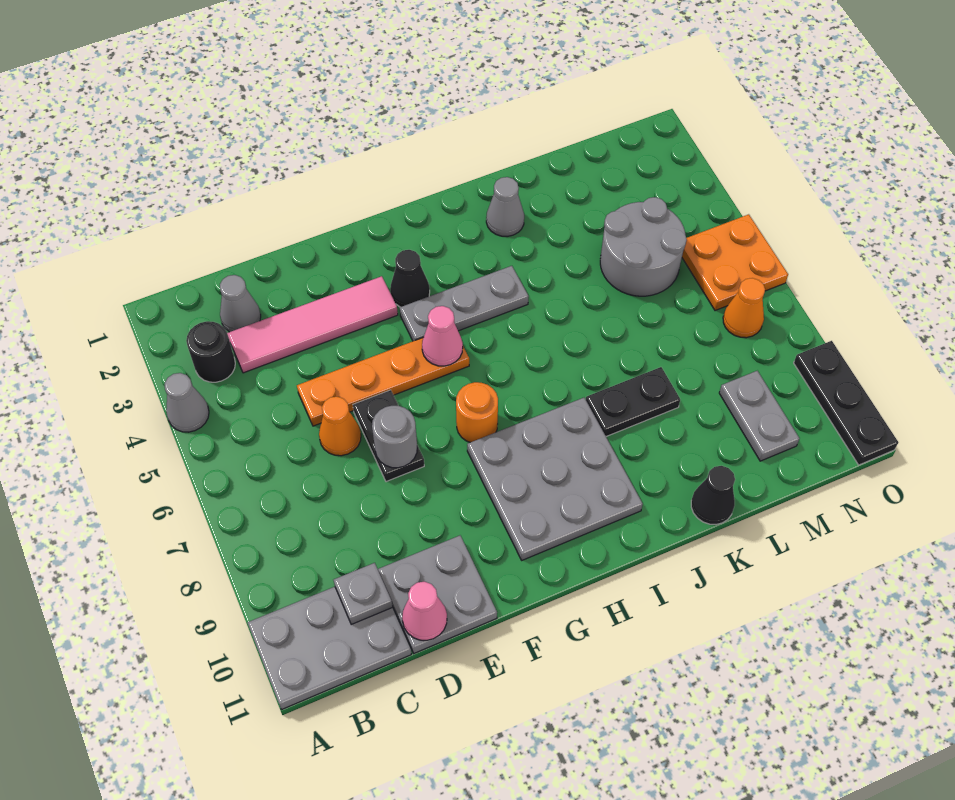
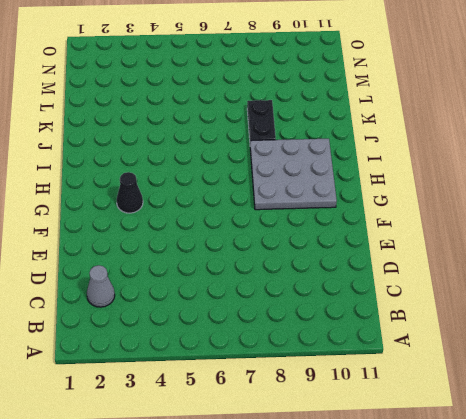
none -> grey 1x1 cone [165,373,209,432]
none -> grey 2x3 plate [247,587,411,710]
none -> black 1x1 round brick [186,321,235,382]

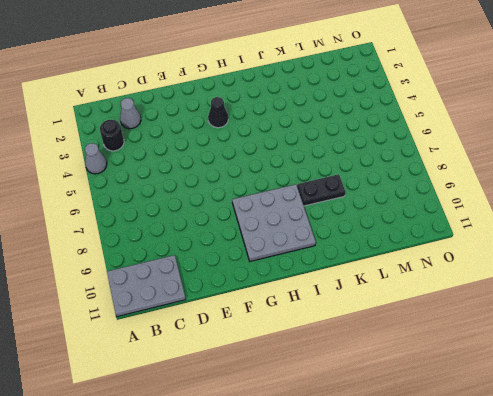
none -> pink 1x4 tile [227,276,398,373]
none -> orange 1x4 plate [297,338,469,426]
none -> orange 1x1 cone [319,397,361,456]

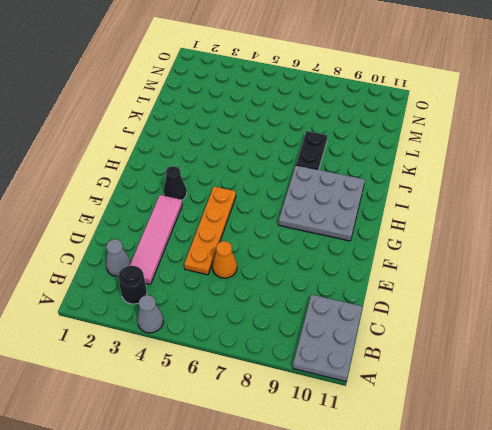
none -> grey 2x2 plate [378,536,497,653]
none -> black 1x2 plate [353,390,424,482]
none -> grey 1x3 plate [400,266,529,341]

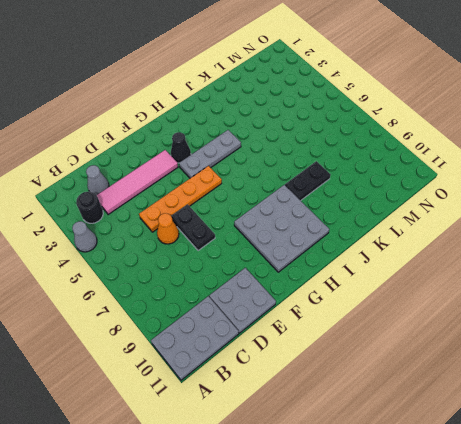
none -> orange 1x1 round brick [456,382,498,442]
none -> grey 1x1 cone [486,177,524,237]
none -> black 1x1 cone [691,466,735,525]

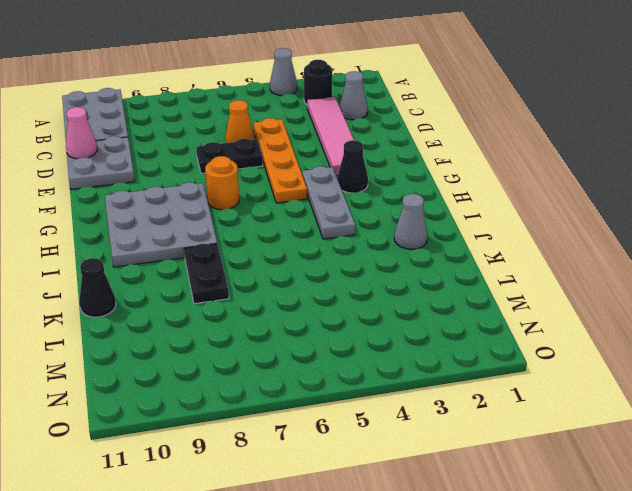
none -> grey 2x2 round brick [600,197,687,296]
none -> grey 1x2 plate [719,371,800,461]
none -> orange 2x2 plate [682,214,788,311]

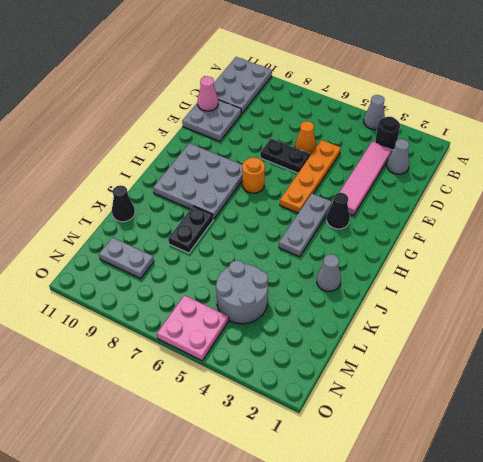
pink 2x2 plate [157,295,229,361] -> orange 2x2 plate [682,214,788,311]
none -> orange 1x1 cone [723,278,765,338]
none -> black 1x3 plate [794,341,898,465]
none -> grey 1x1 plate [334,563,393,625]

